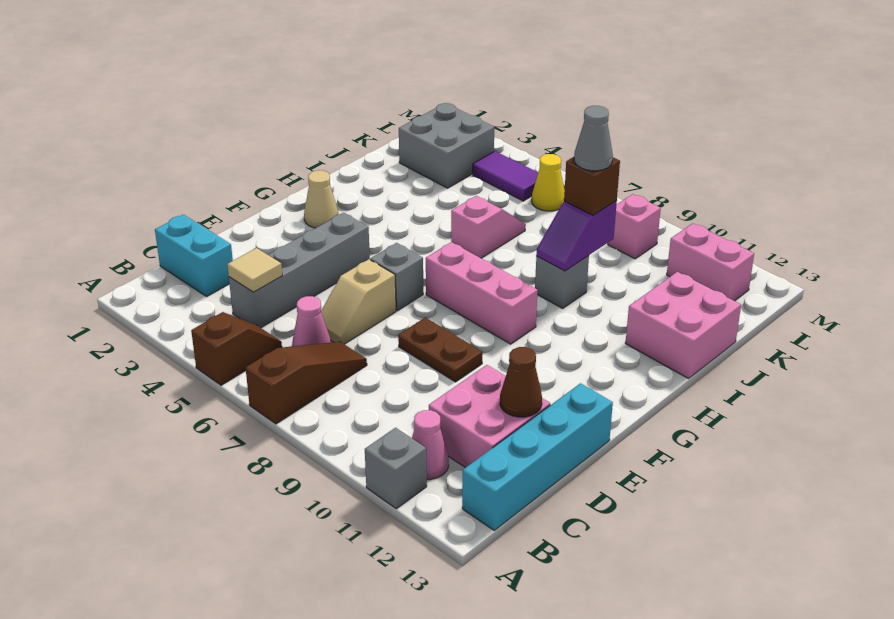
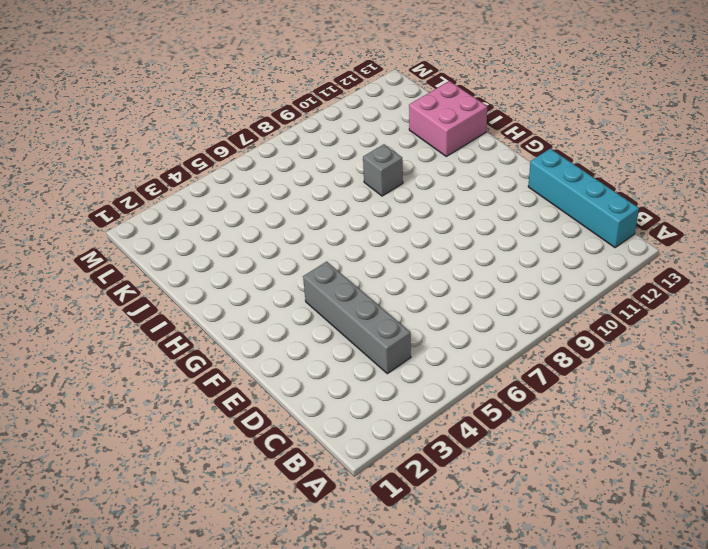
none -> brown 1x2 slope [191,312,282,385]
none -> brown 1x3 slope [246,342,367,424]
none -> grey 1x1 brick [365,428,427,509]

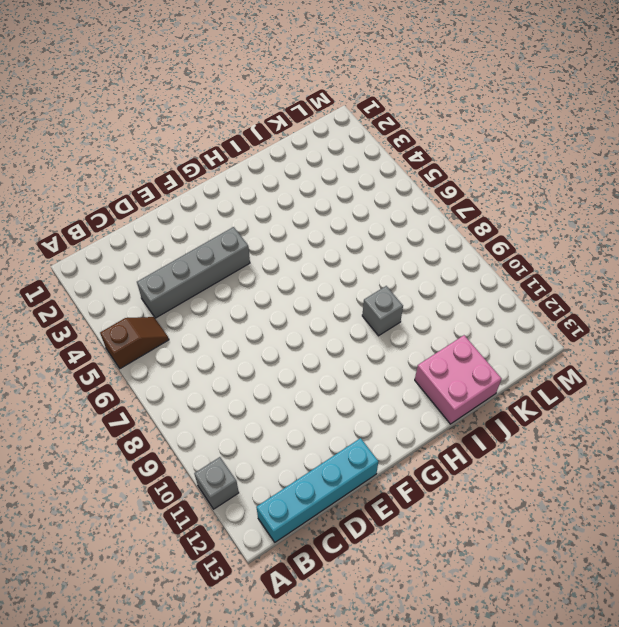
none -> brown 1x3 slope [246,342,367,424]
none -> pink 1x1 cone [412,410,449,479]
none -> cyan 1x2 brick [155,215,233,296]

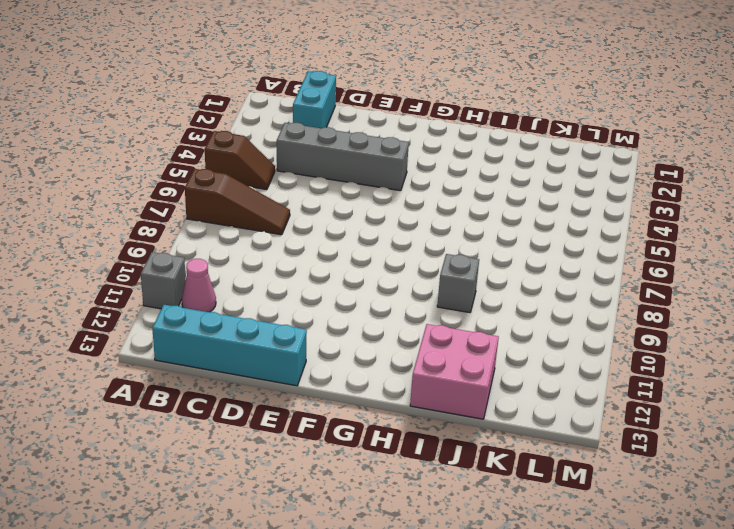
none -> pink 1x1 cone [292,296,331,346]
none -> pink 2x2 brick [429,365,550,468]
none -> tan 1x2 slope [321,259,396,344]

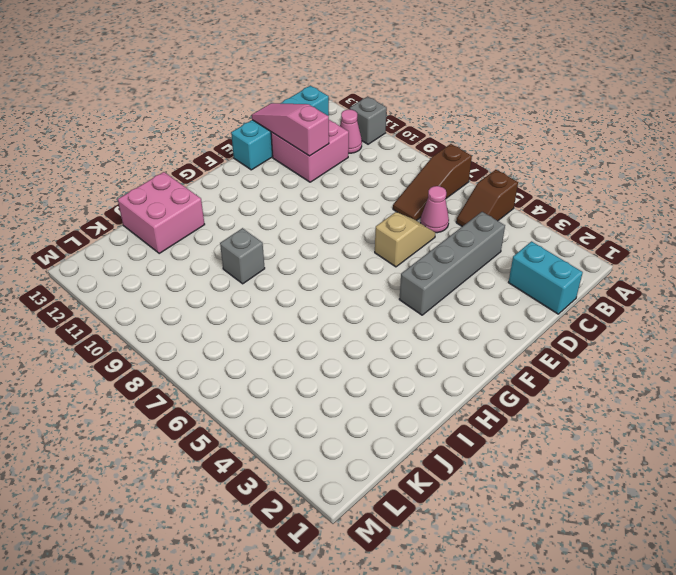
pink 1x3 slope [252,103,329,156] -> brown 1x1 cone [500,347,542,417]
none -> brown 1x2 plate [398,318,482,382]
none -> grey 1x1 brick [370,243,423,311]
none -> tan 1x1 cone [304,170,338,228]

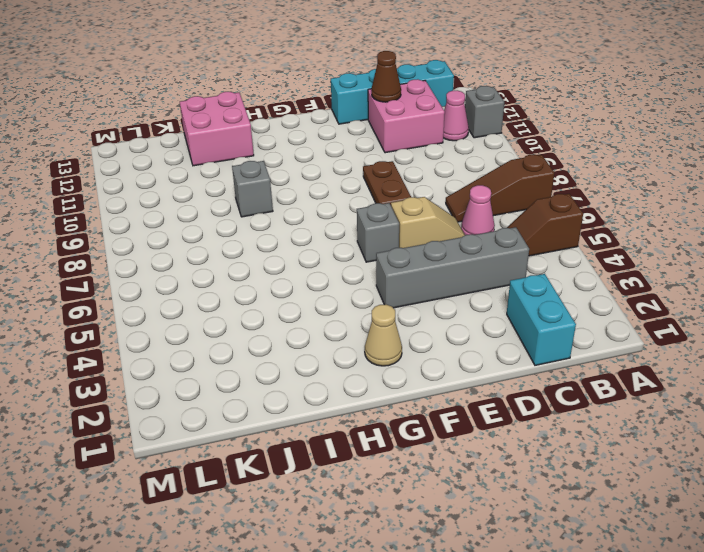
none -> pink 1x3 brick [426,242,538,344]
none -> pink 1x2 slope [451,196,526,258]
none -> grey 2x2 brick [399,103,494,188]

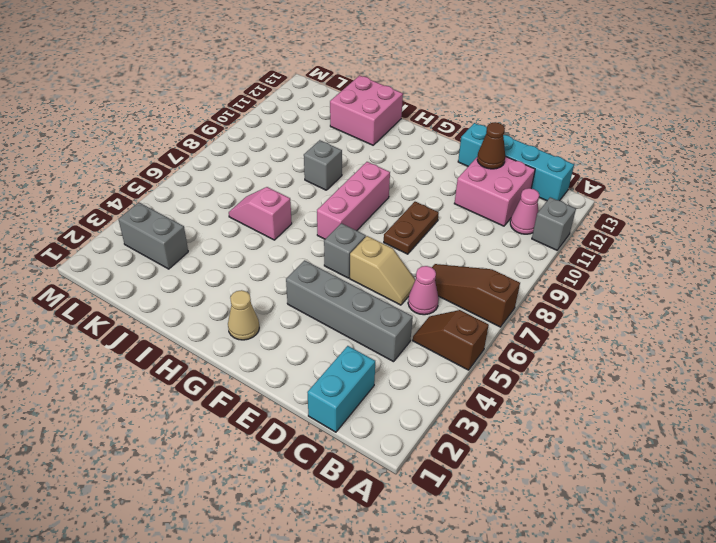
grey 1x2 brick [118,202,188,269] -> grey 2x2 brick [399,103,494,188]
none -> purple 1x2 tile [473,151,538,201]
none -> yellow 1x1 cone [532,154,565,211]
none -> pink 1x1 brick [608,194,661,259]

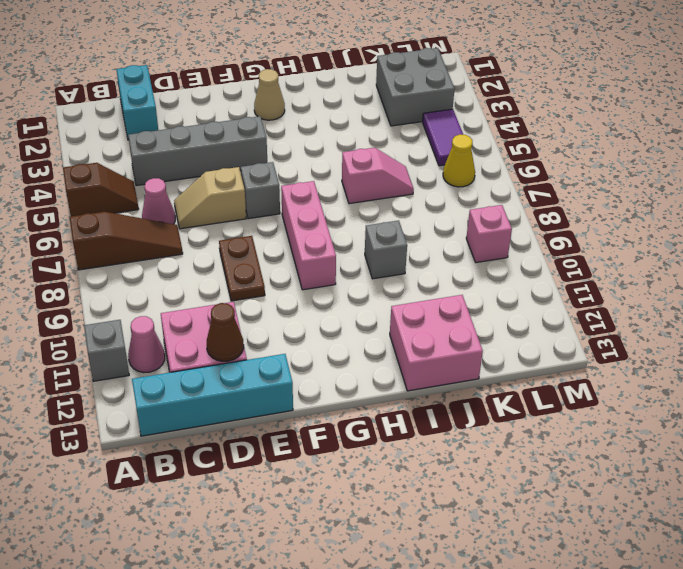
none -> pink 1x2 brick [667,223,754,301]
none -> tan 1x1 tile [227,248,282,292]
none -> purple 1x2 slope [536,201,617,271]

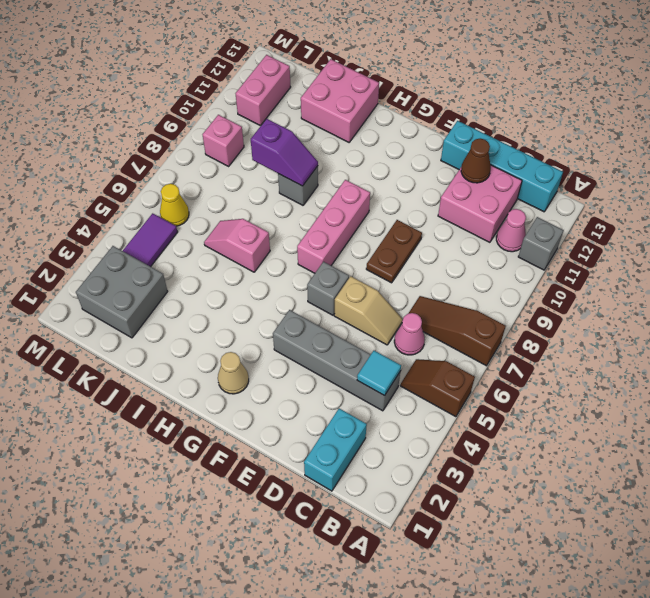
cyan 1x1 tile [357,351,401,396] -> tan 1x1 tile [227,248,282,292]
none -> brown 1x1 brick [564,157,620,215]
none -> grey 1x1 cone [574,106,613,171]

